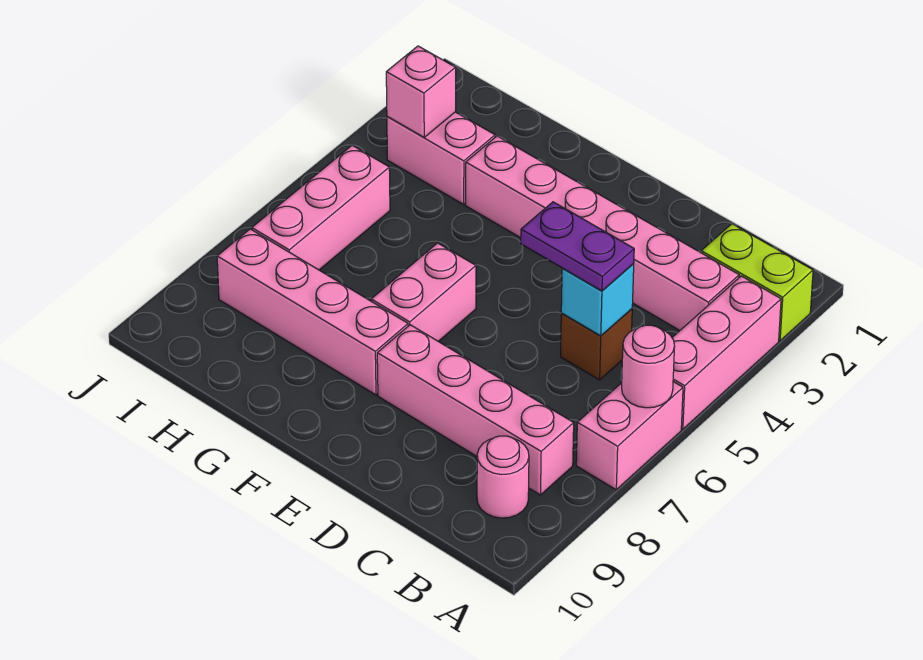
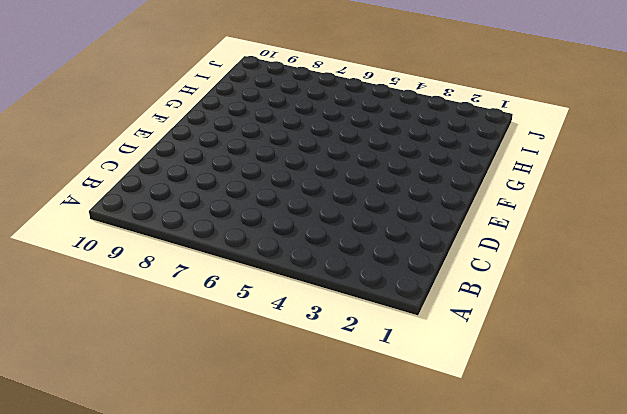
none -> lime 1x2 brick [701,224,813,341]
none -> pink 1x3 brick [672,276,781,429]
none -> pink 1x2 brick [576,382,683,490]

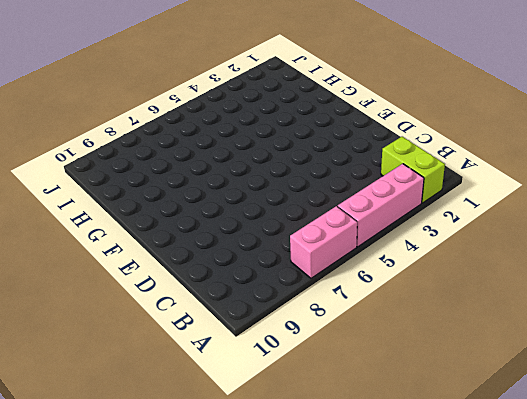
none -> pink 1x6 brick [466,136,739,330]
none -> pink 1x4 brick [377,325,574,495]
none -> pink 1x1 round brick [477,436,529,518]

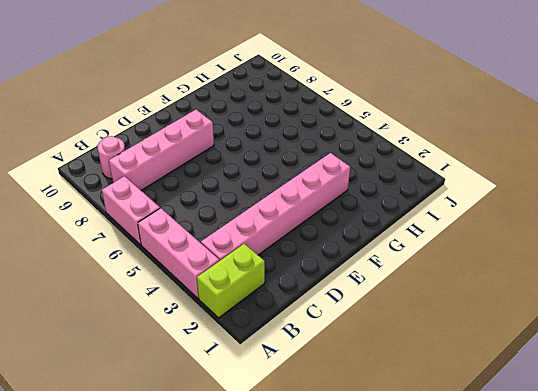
none -> brown 1x1 brick [561,309,632,380]
none -> pink 1x2 brick [371,243,476,341]
none -> pink 1x4 brick [217,229,408,395]

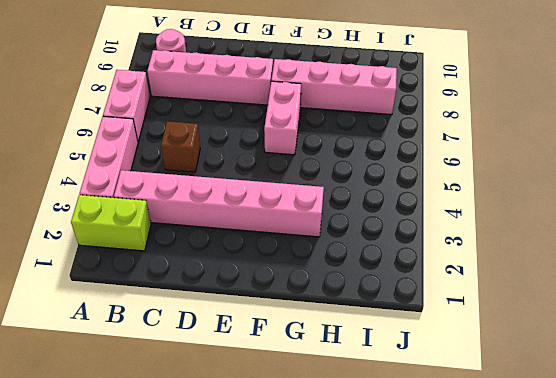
none -> pink 1x2 brick [387,112,495,204]
none -> pink 1x3 brick [252,145,390,270]
none -> pink 1x1 round brick [622,325,675,408]

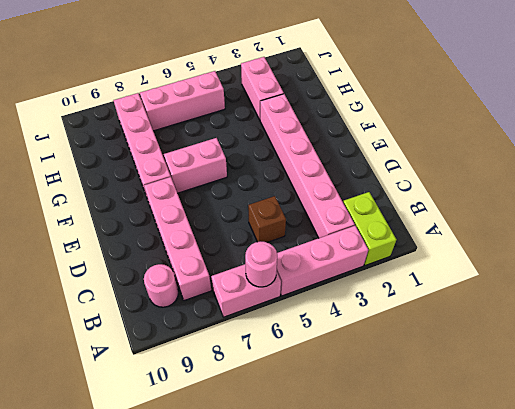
none -> cyan 1x1 brick [561,264,634,336]
none -> pink 1x1 brick [386,46,456,137]
none -> purple 1x2 plate [521,202,634,291]

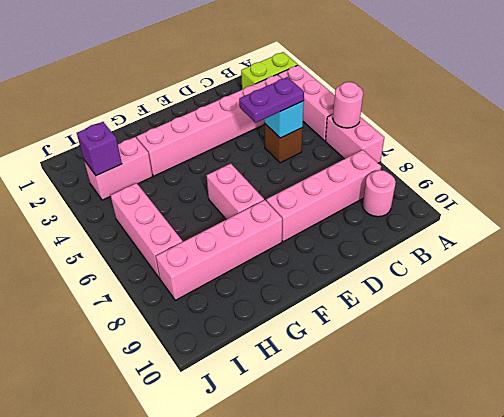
purple 1x1 brick [77,122,122,176] -> pink 1x1 brick [386,46,456,137]

